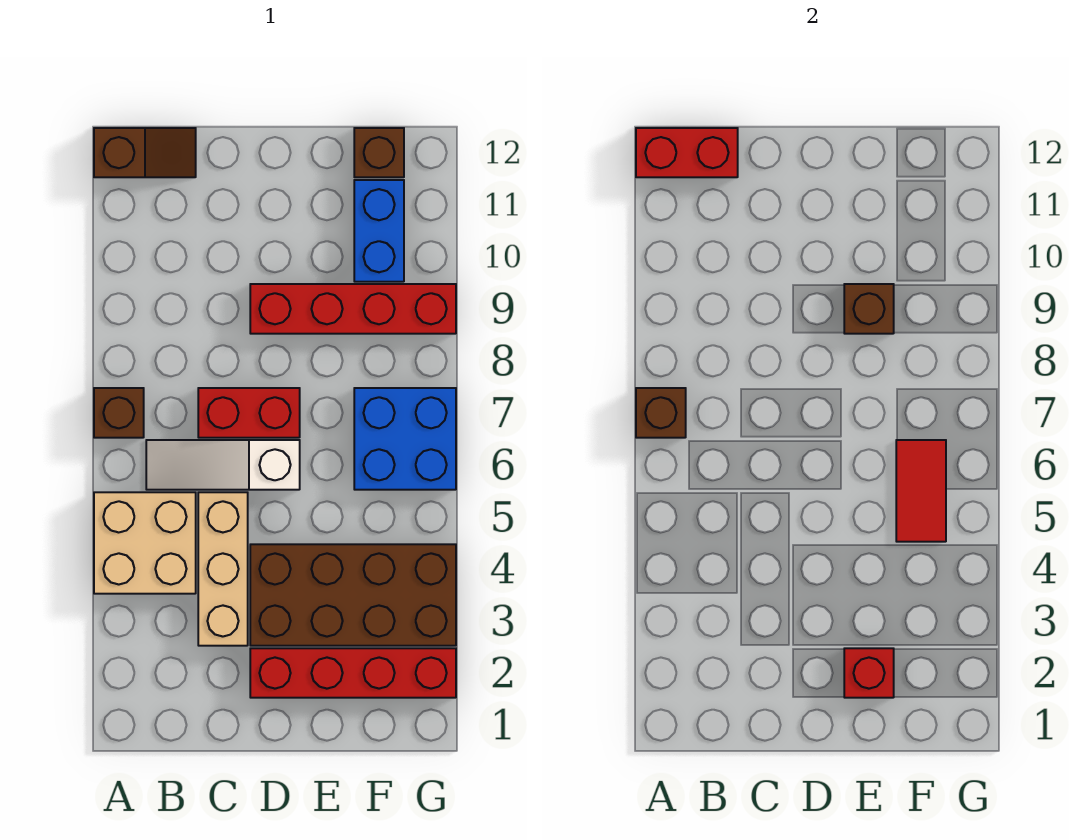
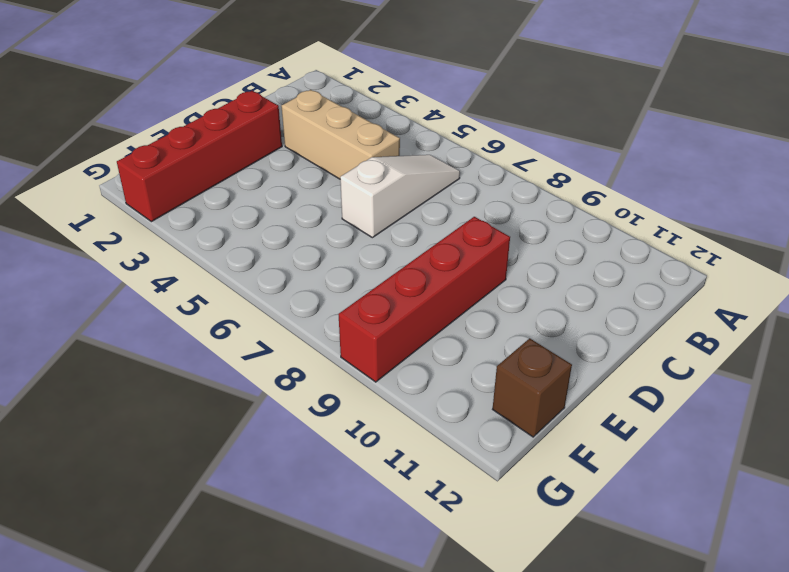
none -> tan 2x2 brick [94,492,196,594]
none -> brown 1x1 brick [94,388,144,438]
none -> brown 1x2 slope [94,128,196,177]

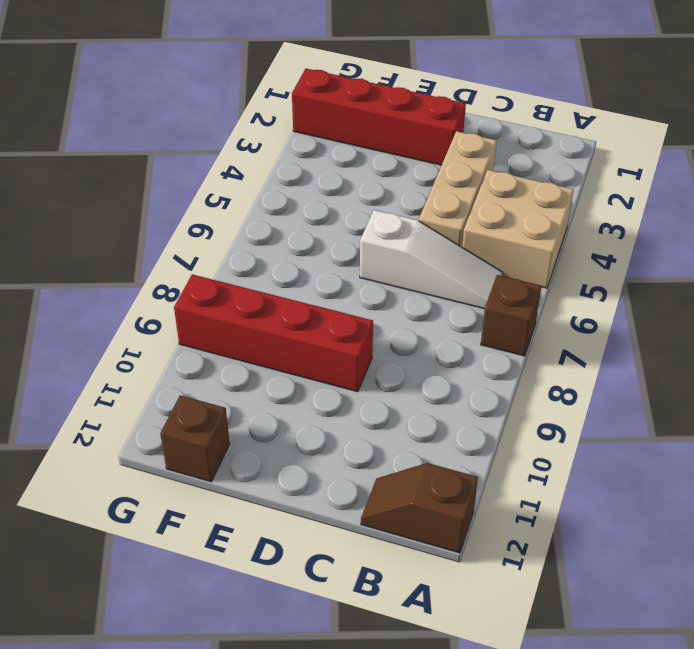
none -> red 1x2 brick [198,388,300,438]
none -> brown 2x4 brick [250,544,456,646]
none -> blue 2x2 brick [354,388,456,490]

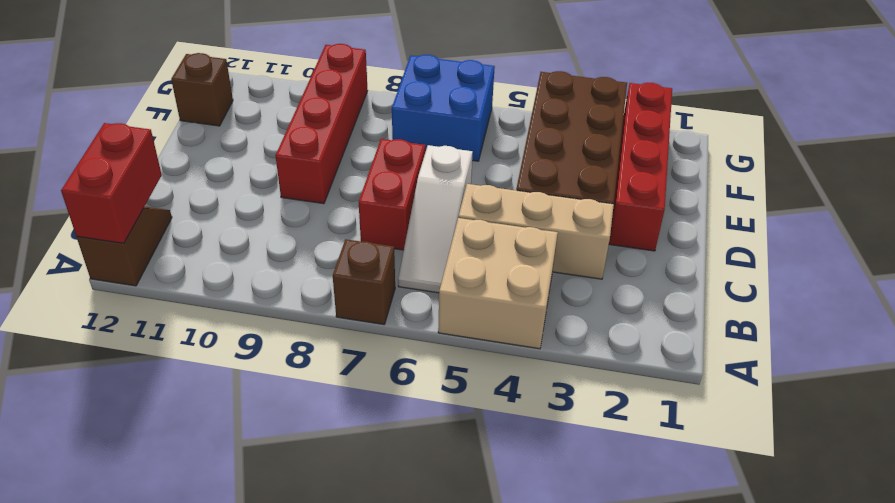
none -> blue 1x2 brick [354,180,404,282]
none -> brown 1x1 brick [636,388,686,438]
none -> red 1x1 brick [844,648,894,698]

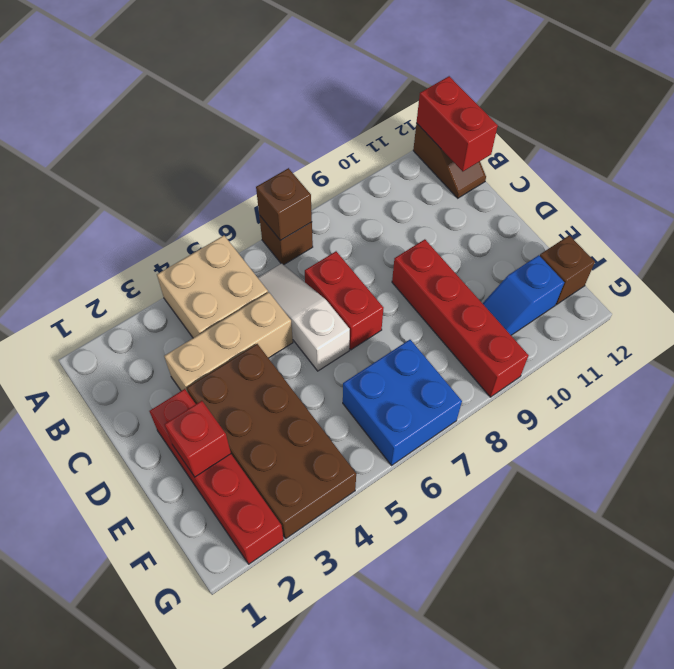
blue 1x2 slope [482,255,564,335] -> blue 1x2 brick [354,180,404,282]
none -> brown 1x1 brick [844,284,894,334]
none -> red 1x2 tile [896,440,946,542]

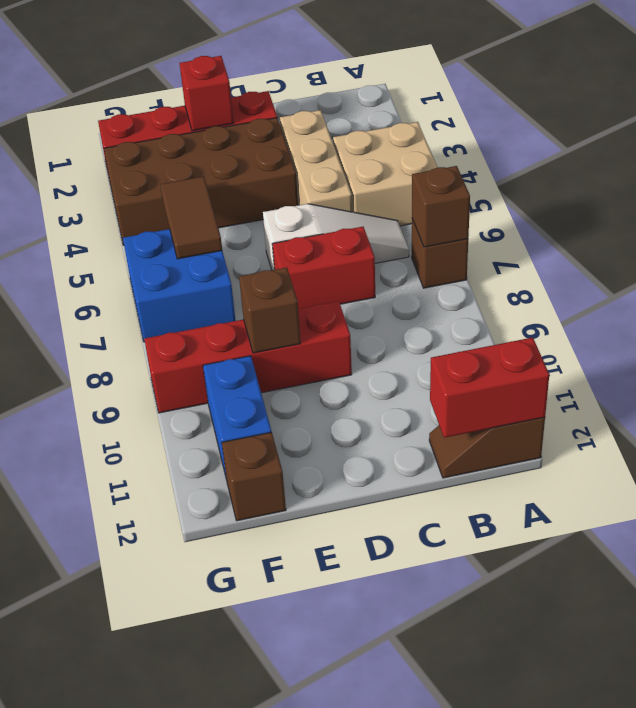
brown 1x2 tile [160,176,222,259] -> red 1x2 tile [896,440,946,542]

